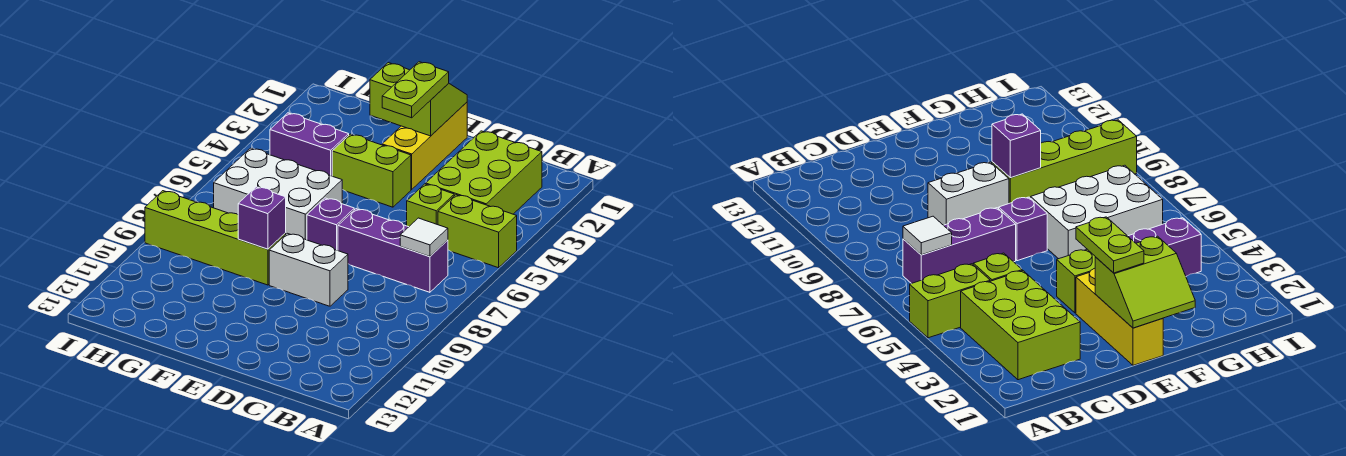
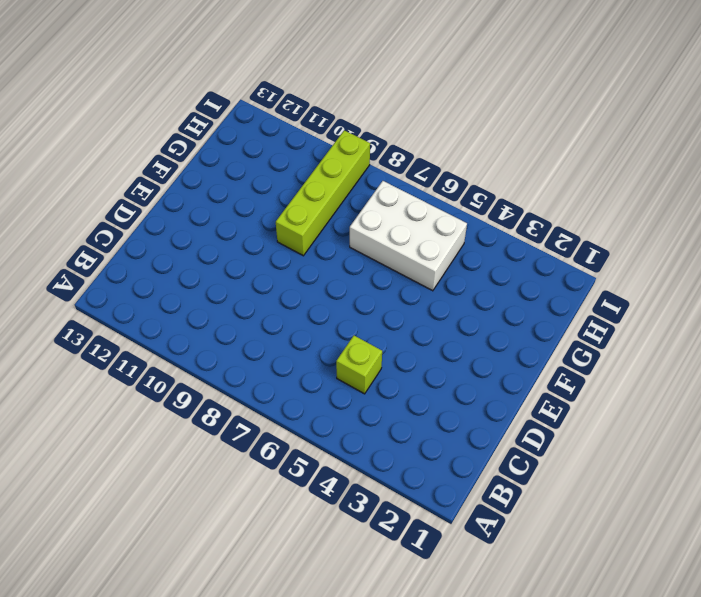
white 2x3 brick [350,181,467,291] -> white 2x3 brick turned to [214,148,342,240]
none -> lime 1x2 brick [438,195,517,268]
none -> lime 2x3 brick [426,131,542,214]
none -> purple 1x3 brick [338,209,448,292]

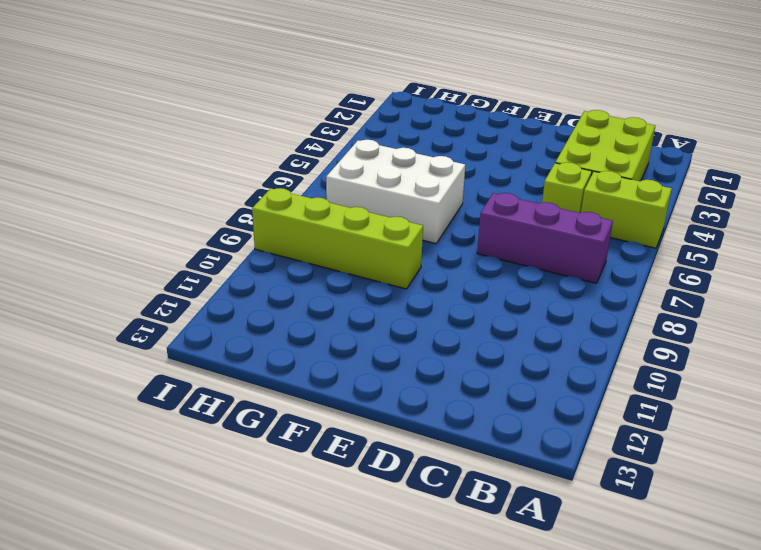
none -> white 1x2 brick [269,233,348,306]
none -> yellow 1x3 brick [382,102,467,189]
none -> lime 1x2 brick [332,134,411,207]

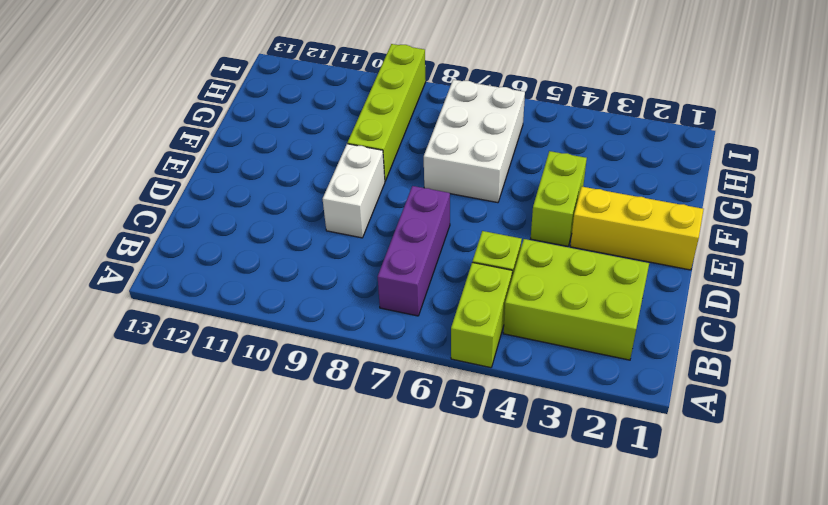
none -> purple 1x1 brick [307,198,354,251]
none -> purple 1x2 brick [270,113,349,176]
none -> white 1x1 tile [400,218,448,256]

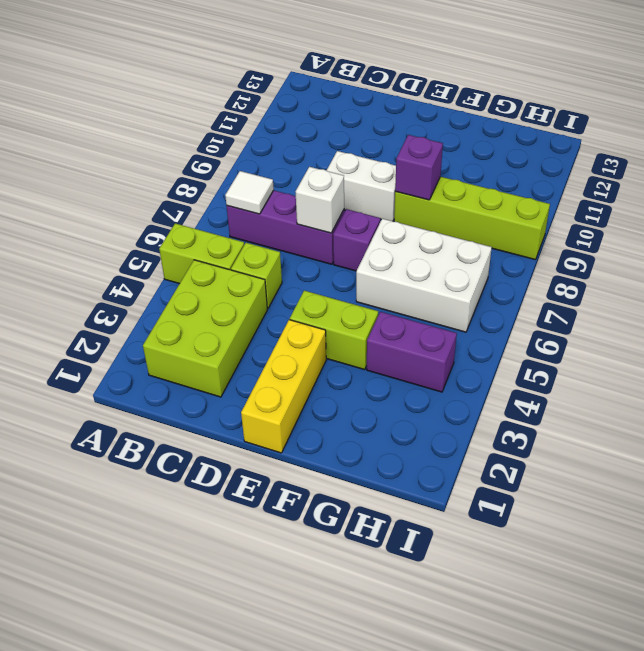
white 1x1 brick [295,167,344,233] -> none
none -> lime 2x2 slope [370,63,467,136]
none -> lime 1x2 plate [382,62,449,118]

